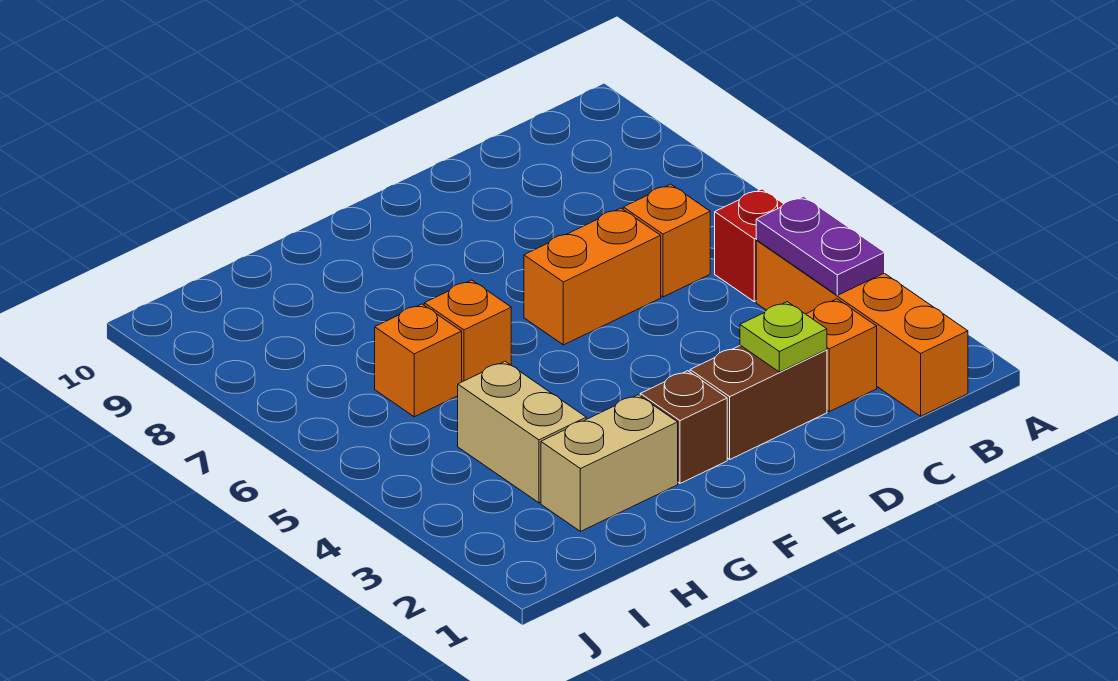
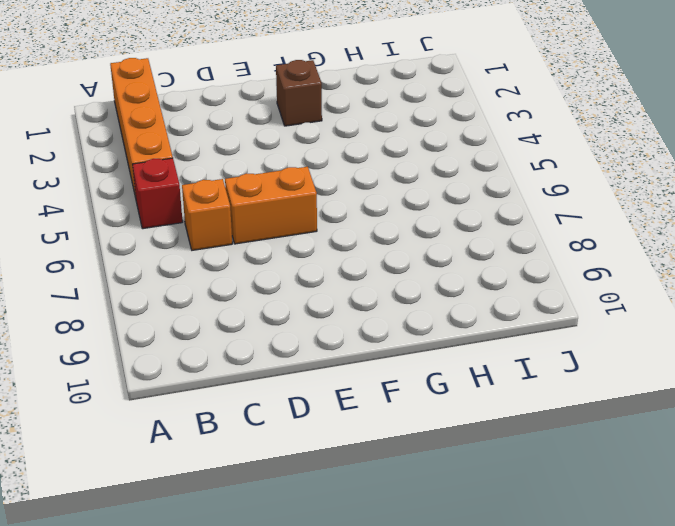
none -> orange 1x1 brick [806,299,877,412]
none -> brown 1x2 brick [690,345,827,459]
none -> tan 1x2 brick [541,395,678,531]

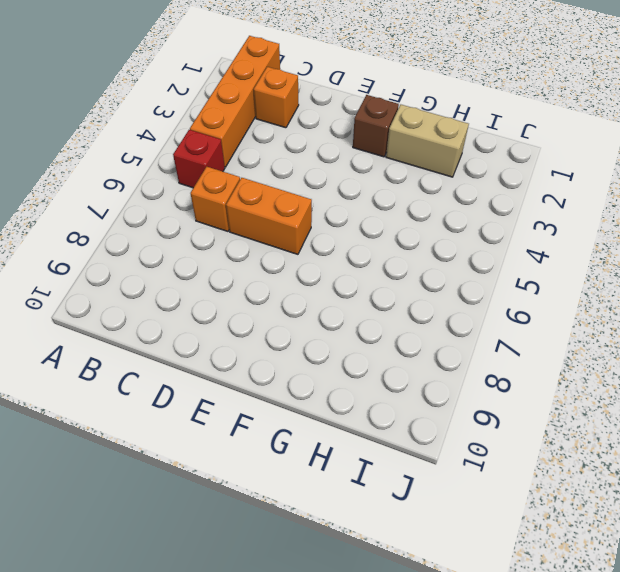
none -> brown 1x2 brick [690,345,827,459]
none -> orange 1x1 brick [424,280,511,382]
none -> tan 1x2 brick [458,361,586,503]

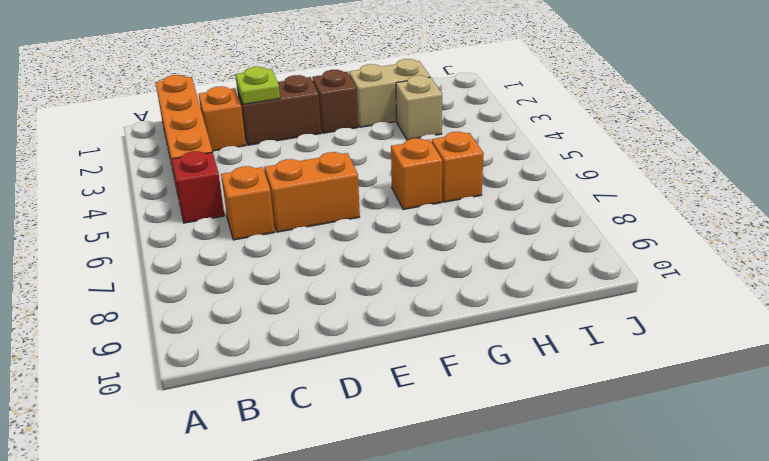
tan 1x1 brick [396,75,442,140] -> tan 1x2 brick [458,361,586,503]
none -> purple 1x2 plate [756,196,885,295]

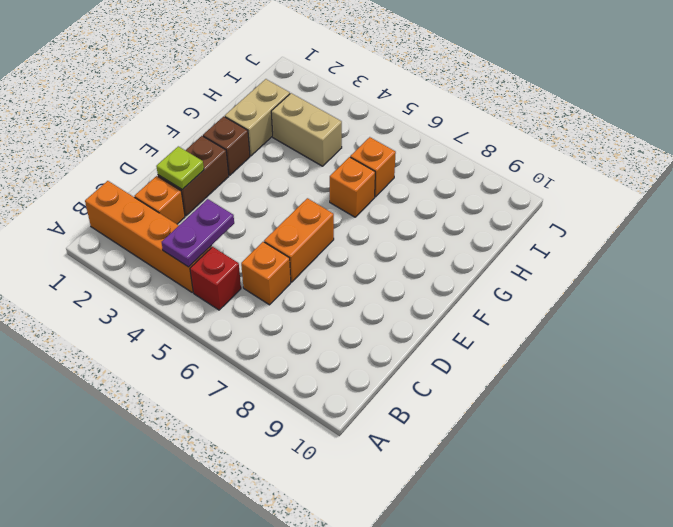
purple 1x2 plate [162,199,234,267] -> purple 1x2 plate turned to [756,196,885,295]

